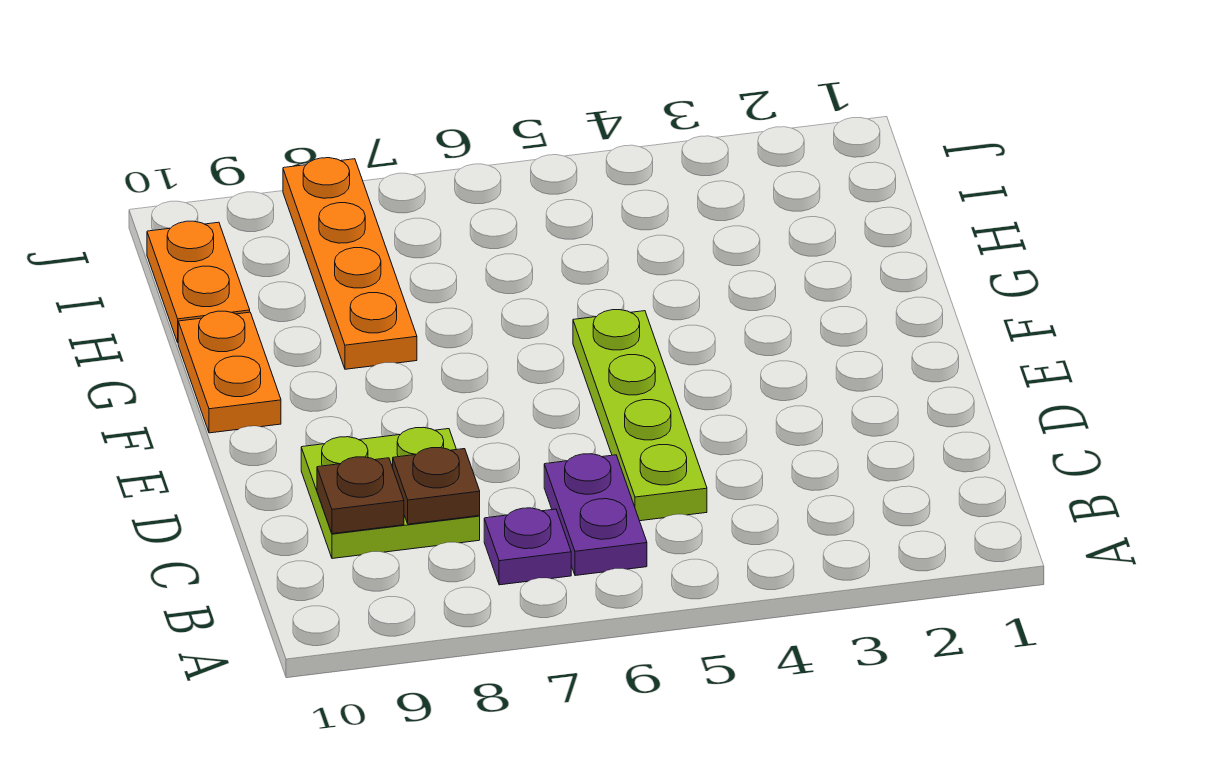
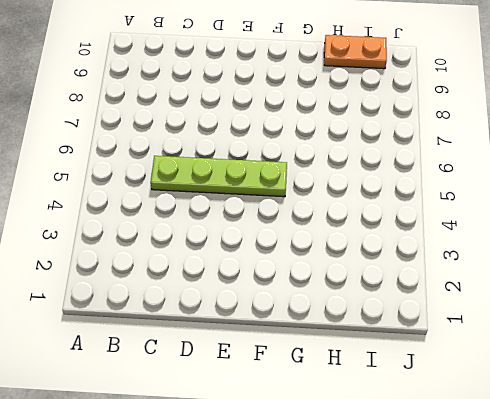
none -> purple 1x2 plate [544,454,647,576]
none -> purple 1x1 plate [484,508,571,585]

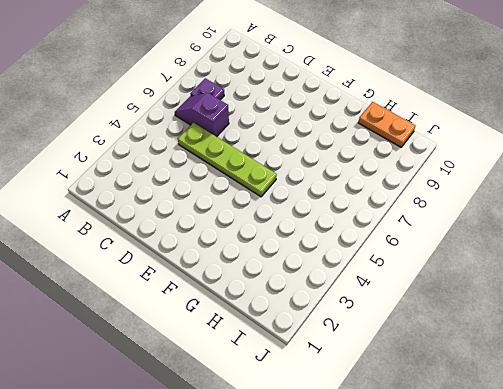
purple 1x2 slope [175,93,229,137] -> purple 1x2 plate [544,454,647,576]
none -> lime 2x2 plate [301,427,480,559]
none -> orange 1x2 plate [178,311,281,433]

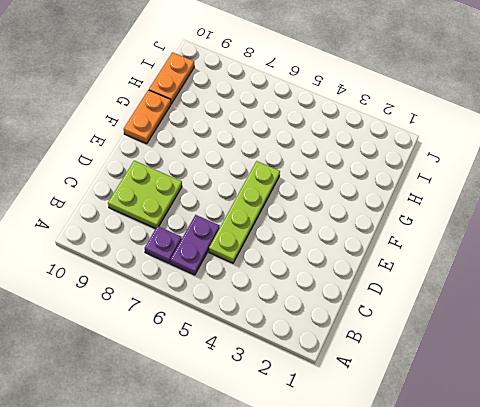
none -> orange 1x4 plate [283,158,417,369]
none -> brown 1x1 plate [393,448,480,524]

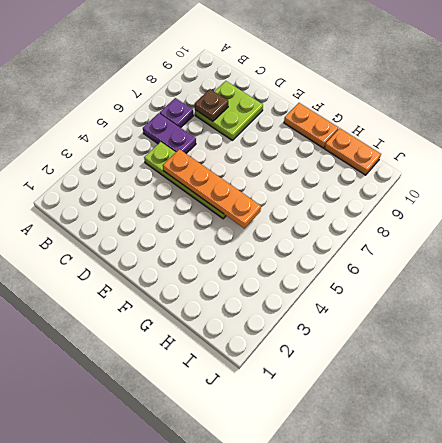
orange 1x4 plate [163,149,261,228] -> orange 1x4 plate moved to [283,158,417,369]
none -> brown 1x1 plate [317,457,404,534]

